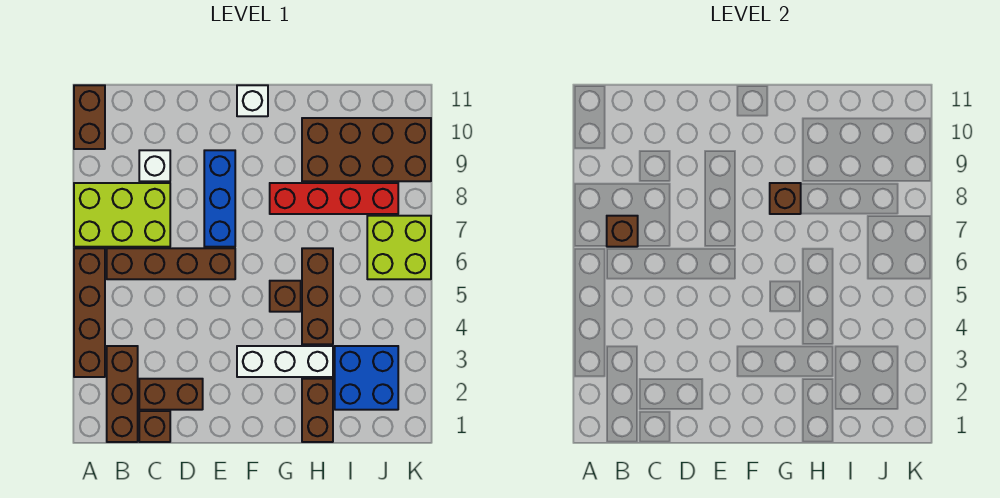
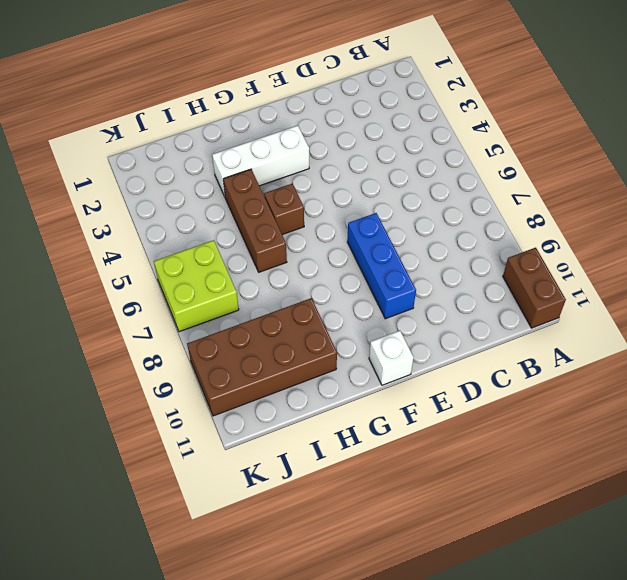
none -> brown 1x4 brick [74,248,105,377]
none -> lime 2x3 brick [74,183,170,247]
none -> brown 1x3 brick [107,346,138,442]

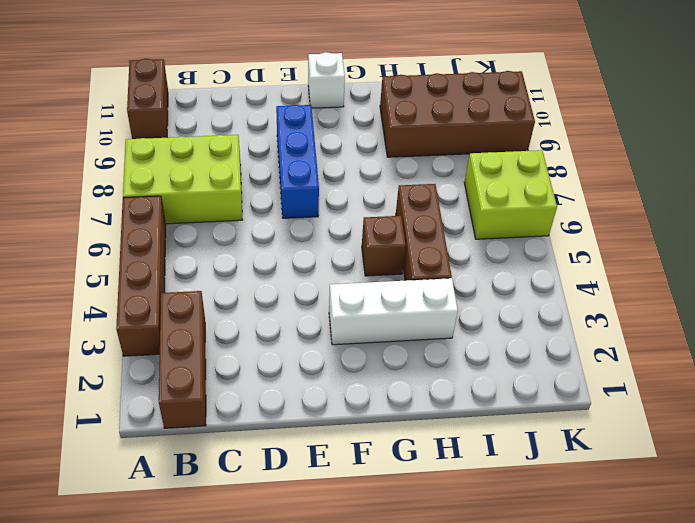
none -> brown 1x4 brick [107,248,235,279]
none -> brown 1x1 brick [139,411,170,442]
none -> brown 1x2 brick [139,379,203,410]

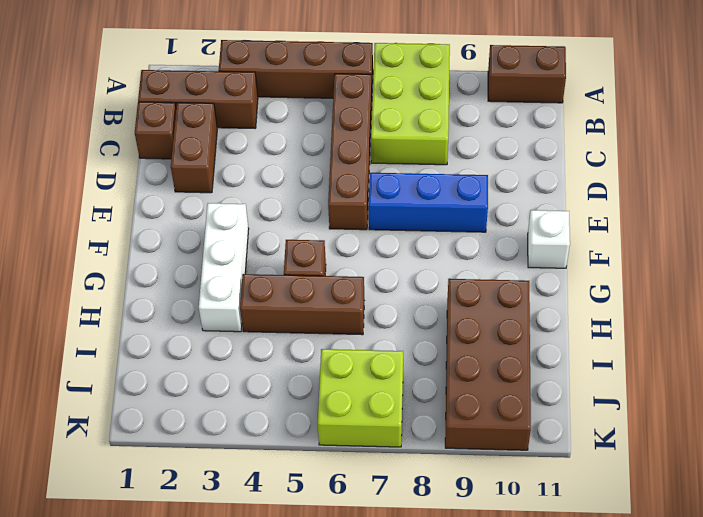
none -> white 1x1 brick [139,150,170,181]
none -> red 1x4 brick [270,183,398,214]
none -> brown 1x2 brick [302,379,333,442]

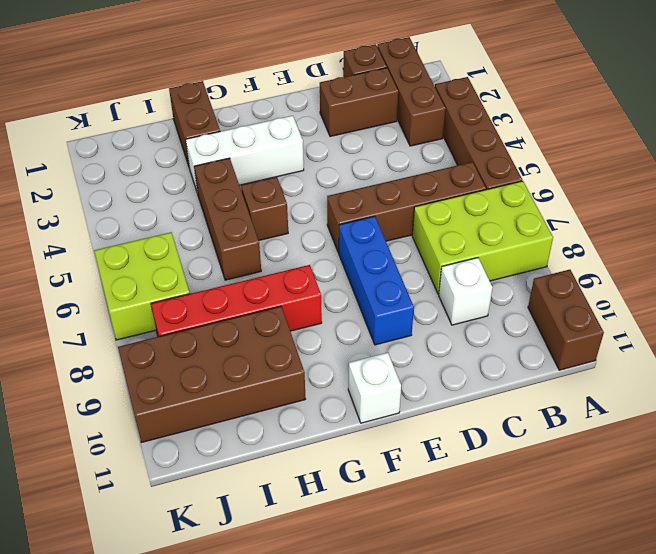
none -> blue 2x2 brick [335,346,398,410]
none -> brown 1x1 brick [607,216,638,247]
none -> brown 1x1 brick [770,183,801,214]

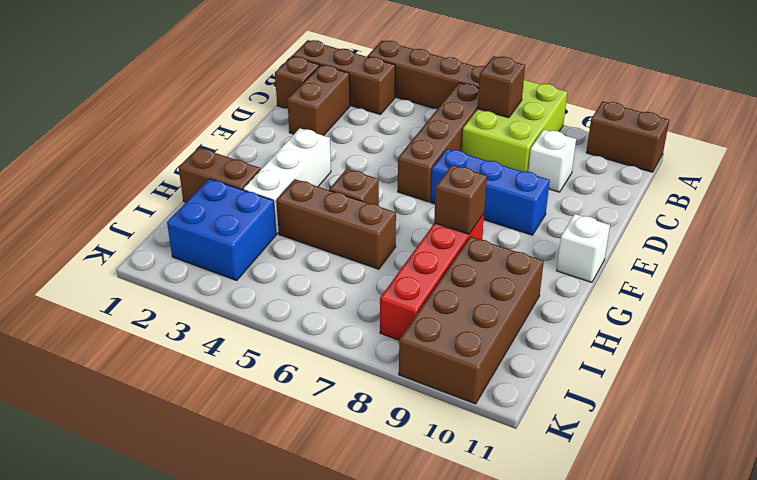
none -> lime 2x2 brick [367,216,431,279]

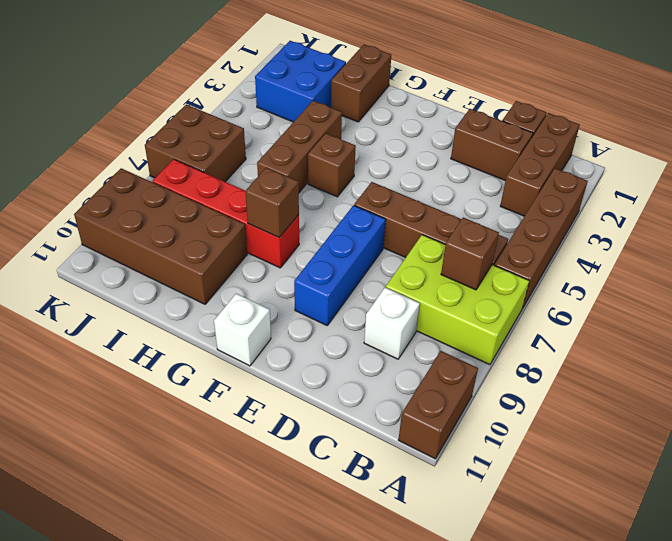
brown 2x2 brick [145,104,246,182] -> lime 2x2 brick [367,216,431,279]
none -> white 1x3 brick [237,346,333,377]

